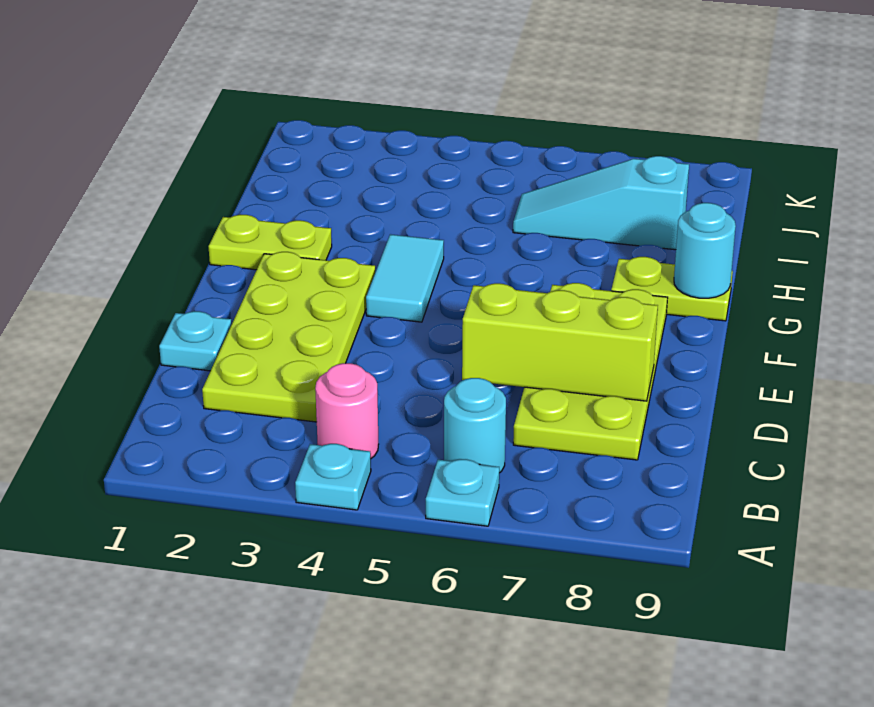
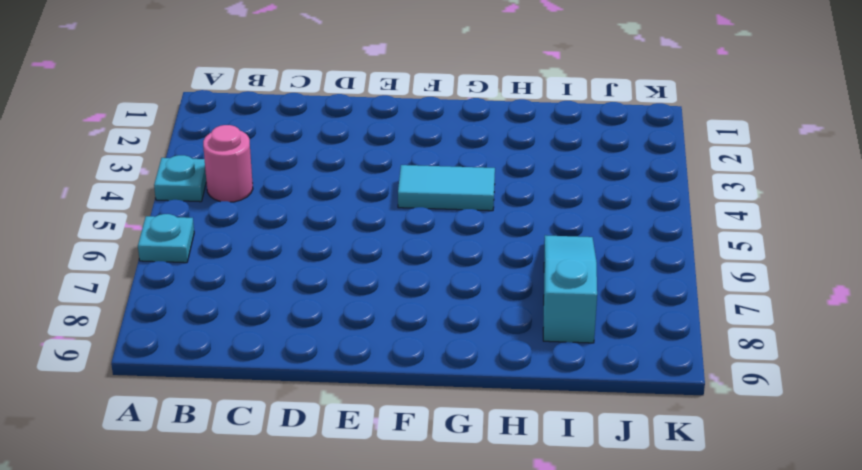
none -> cyan 1x1 round brick [444,378,506,473]
none -> lime 2x4 plate [202,252,375,422]
none -> lime 2x4 plate [513,283,668,460]

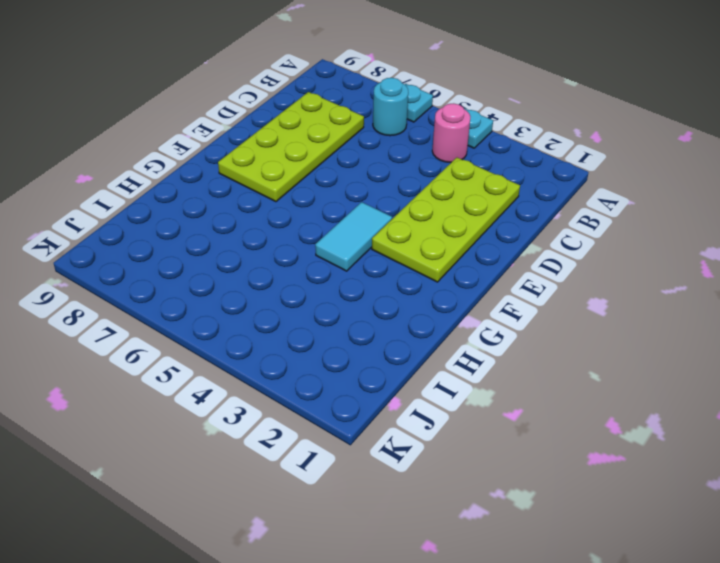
none -> cyan 1x1 plate [159,311,232,371]
none -> lime 1x2 plate [209,214,332,270]
none -> lime 1x2 plate [611,257,733,321]

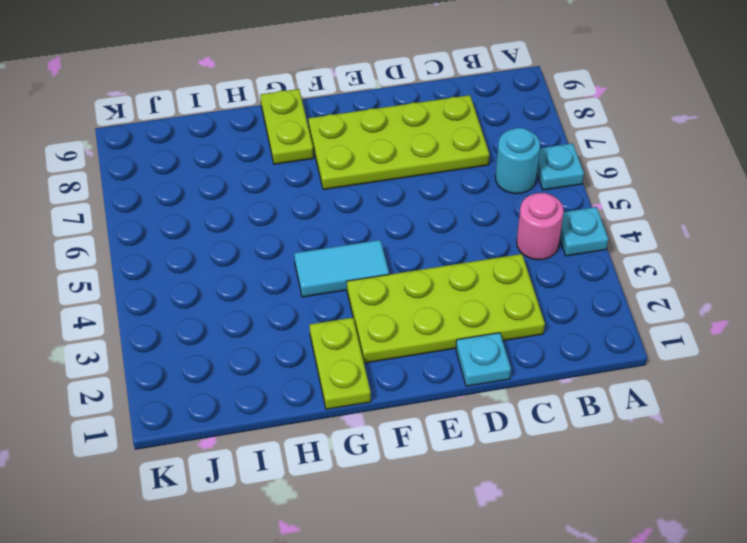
none -> cyan 1x3 slope [513,156,689,250]
none -> lime 1x3 brick [462,283,658,401]
none -> cyan 1x1 round brick [674,203,736,298]

